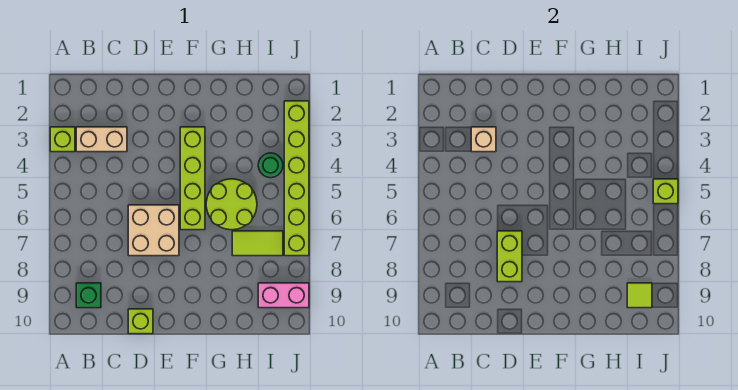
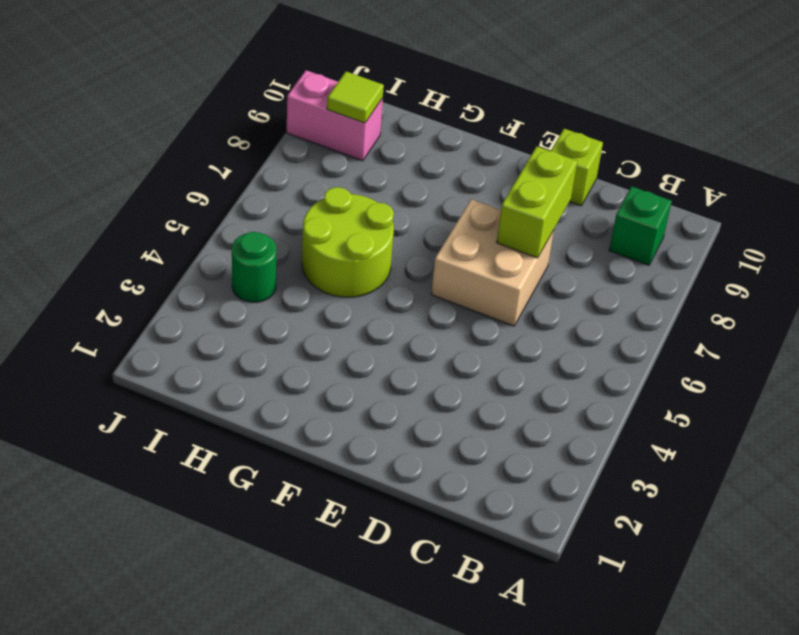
none -> lime 1x1 brick [50,127,75,152]
none -> tan 1x2 brick [76,127,127,152]
none -> lime 1x4 brick [180,127,205,230]

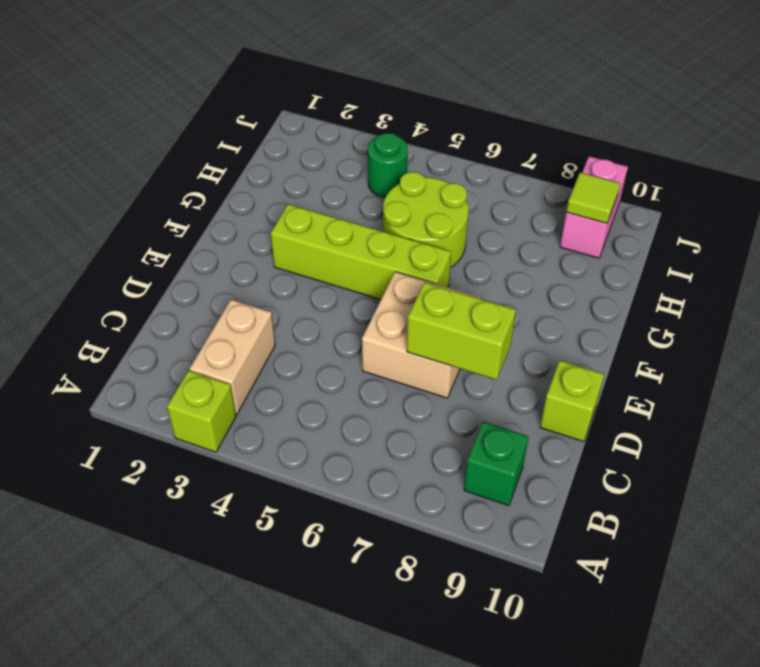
none -> lime 1x2 tile [232,231,283,256]
none -> lime 1x6 brick [284,101,309,256]
none -> tan 1x1 brick [471,127,496,152]

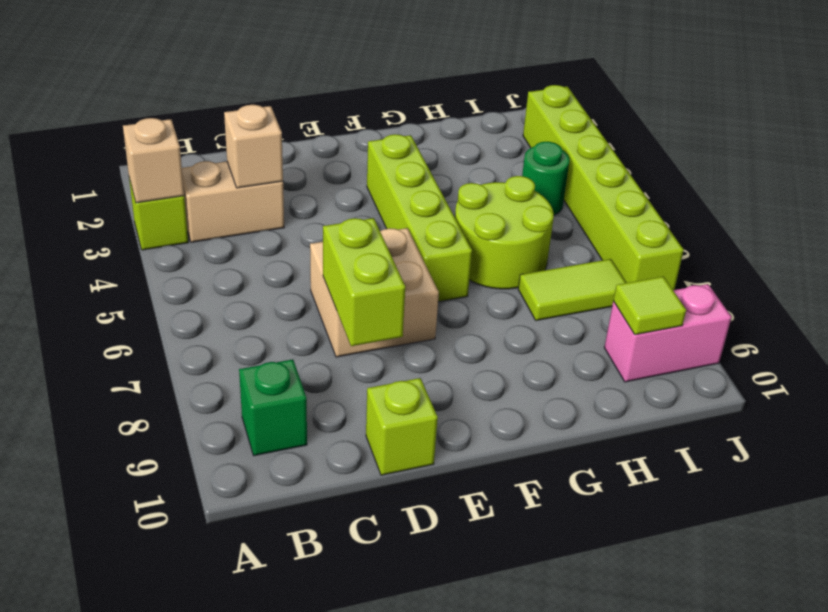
tan 1x1 brick [123,118,184,203] -> none
none -> lime 1x1 brick [653,179,678,204]

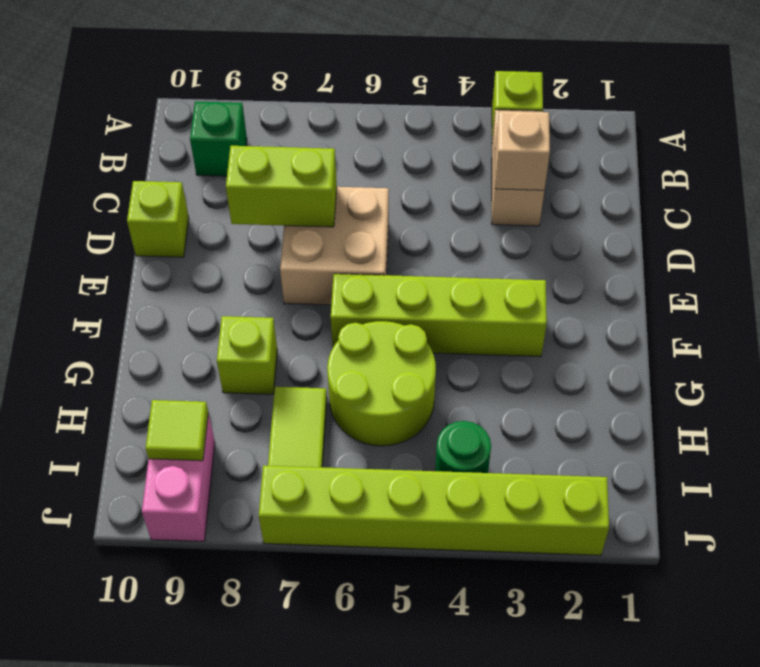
lime 1x1 brick [217,316,277,394] -> lime 1x1 brick moved to [653,179,678,204]

